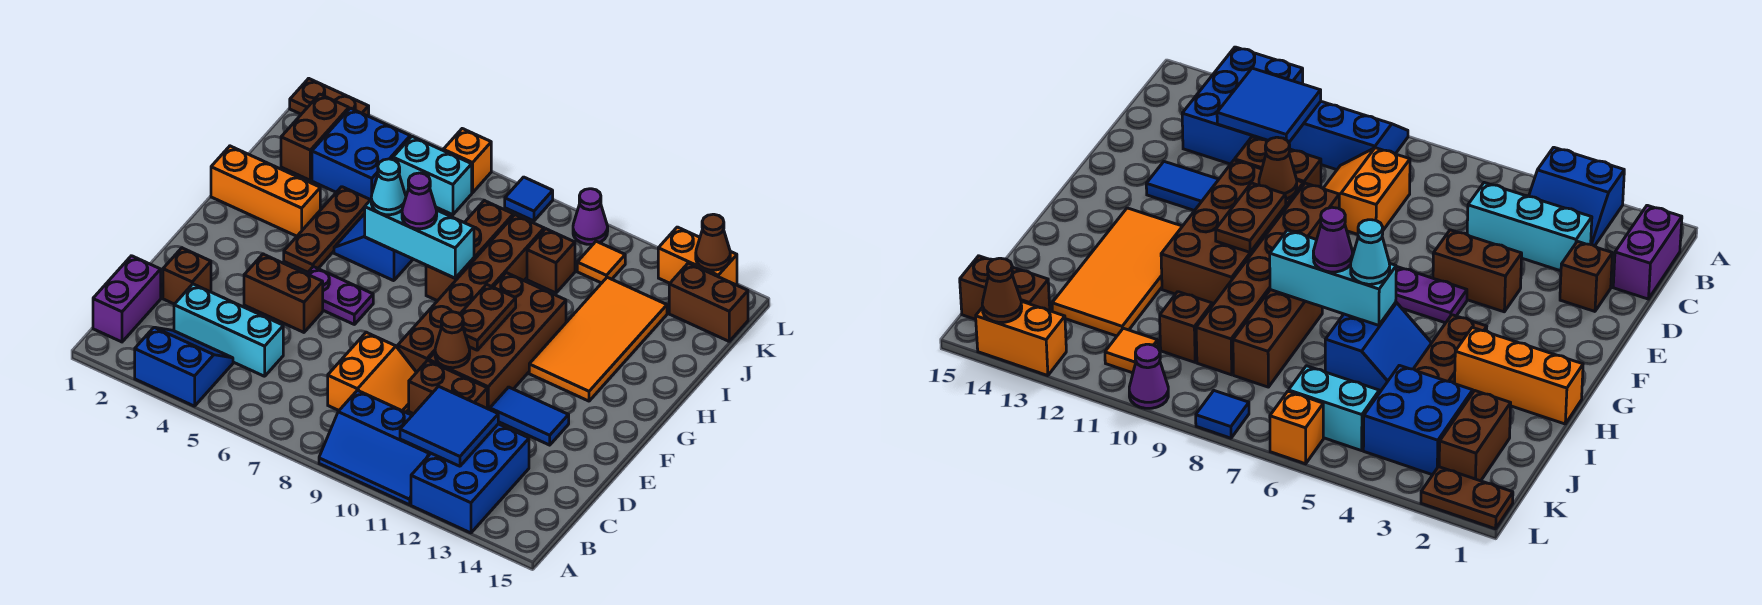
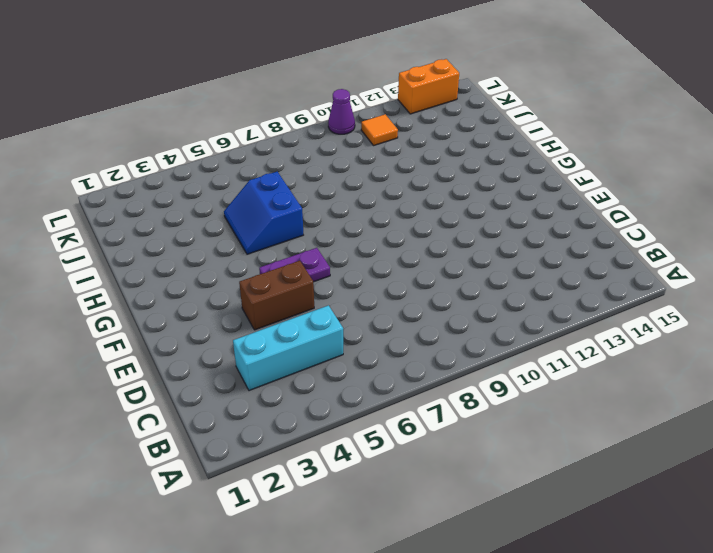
none -> blue 2x2 slope [135,327,233,406]
none -> blue 2x3 slope [319,390,431,505]
none -> blue 2x3 brick [411,424,529,533]
none -> purple 1x2 brick [93,256,161,342]

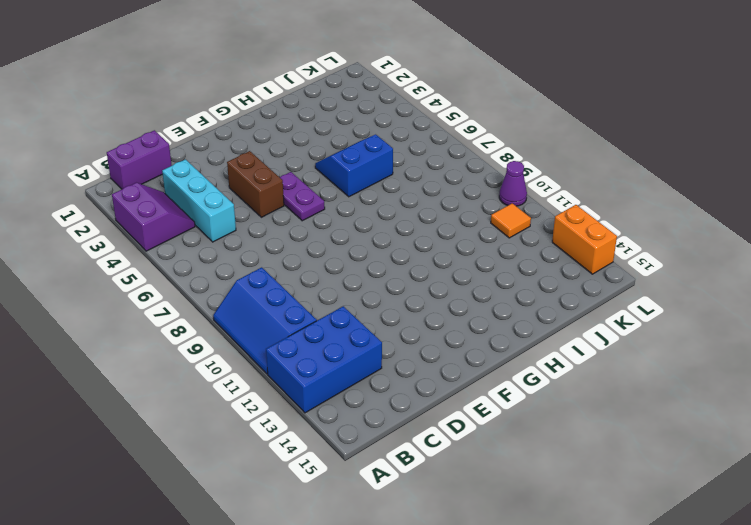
purple 2x2 slope [112,183,195,251] -> blue 2x2 slope [135,327,233,406]
none -> orange 2x2 slope [328,332,417,412]
none -> brown 1x1 brick [163,248,211,304]
none -> brown 1x2 brick [409,361,487,414]
none -> brown 1x6 brick [398,215,544,372]

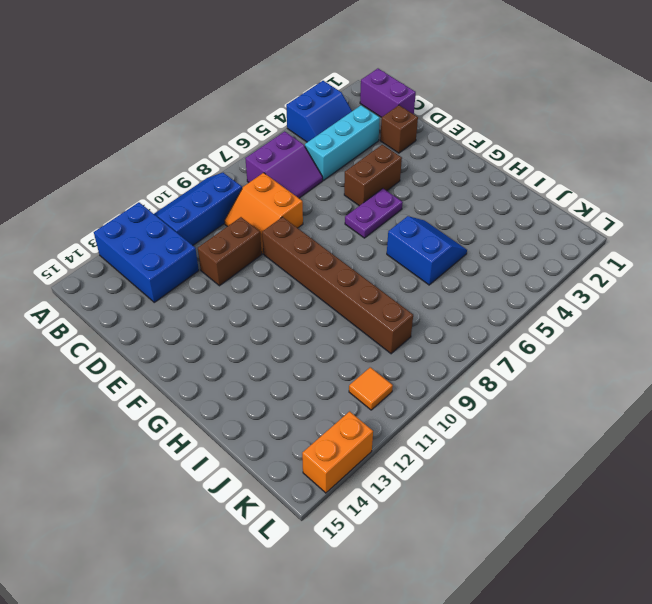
purple 2x2 slope [245,131,323,198] -> none
none -> brown 2x4 brick [428,273,566,410]
none -> blue 1x2 tile [490,387,569,445]
none -> brown 1x3 plate [284,187,370,272]
none -> orange 2x4 tile [529,277,667,401]

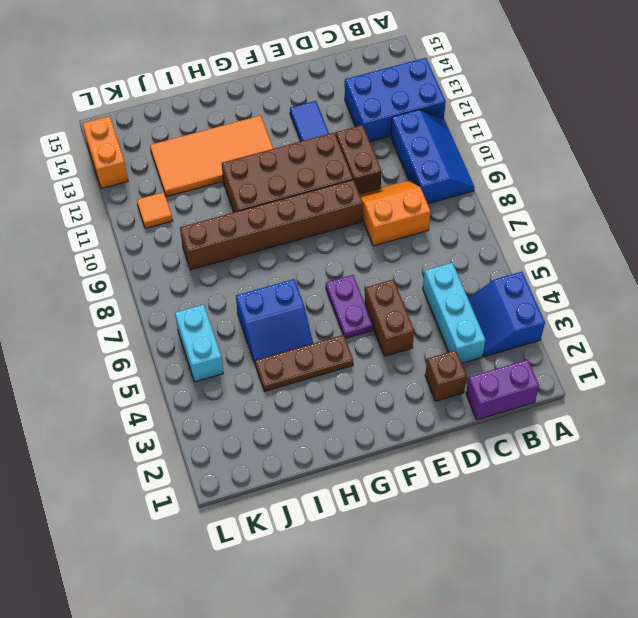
none -> orange 1x3 brick [211,146,320,236]
none -> brown 1x3 brick [426,200,513,301]
none -> brown 1x2 brick [281,94,349,180]
none -> blue 2x2 brick [312,108,410,200]

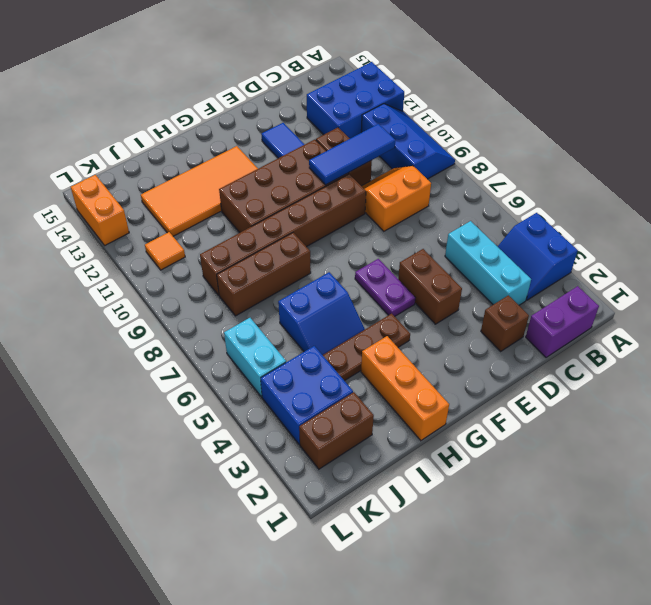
blue 1x3 tile [309,124,395,185] -> brown 1x1 cone [435,312,470,368]
none -> brown 1x1 brick [527,229,575,293]
none -> brown 1x2 brick [669,263,748,341]
none -> brown 1x2 plate [290,78,369,116]
none -> orange 1x1 brick [443,129,491,193]

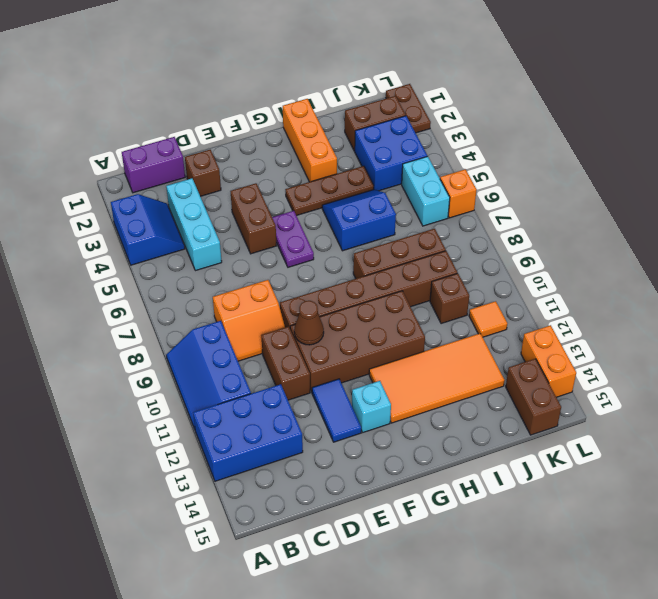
cyan 1x1 brick [352,381,391,432] -> none
none -> blue 1x1 tile [505,177,553,221]
none -> purple 1x1 cone [573,189,608,244]
none -> blue 2x2 tile [400,386,498,466]
none -> brown 1x2 plate [460,284,516,350]

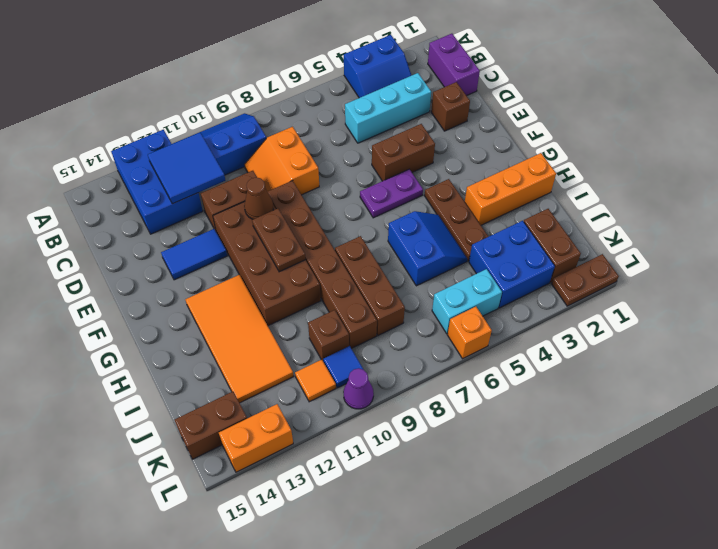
blue 1x1 tile [323,346,364,388] -> blue 1x1 tile moved to [505,177,553,221]
none -> cyan 1x3 brick [365,200,474,278]
none -> brown 1x1 cone [696,214,730,270]
none -> cyan 1x1 cone [371,159,406,215]
none -> purple 1x1 cone [402,173,437,229]

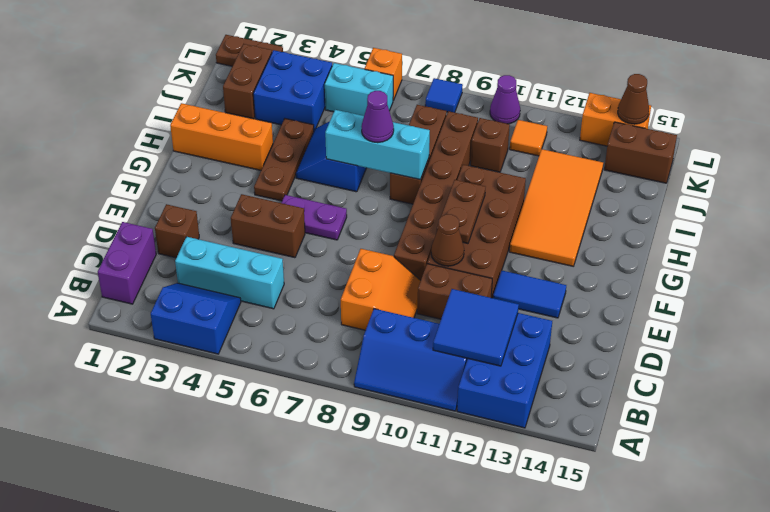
none -> cyan 1x1 cone [371,159,406,215]

